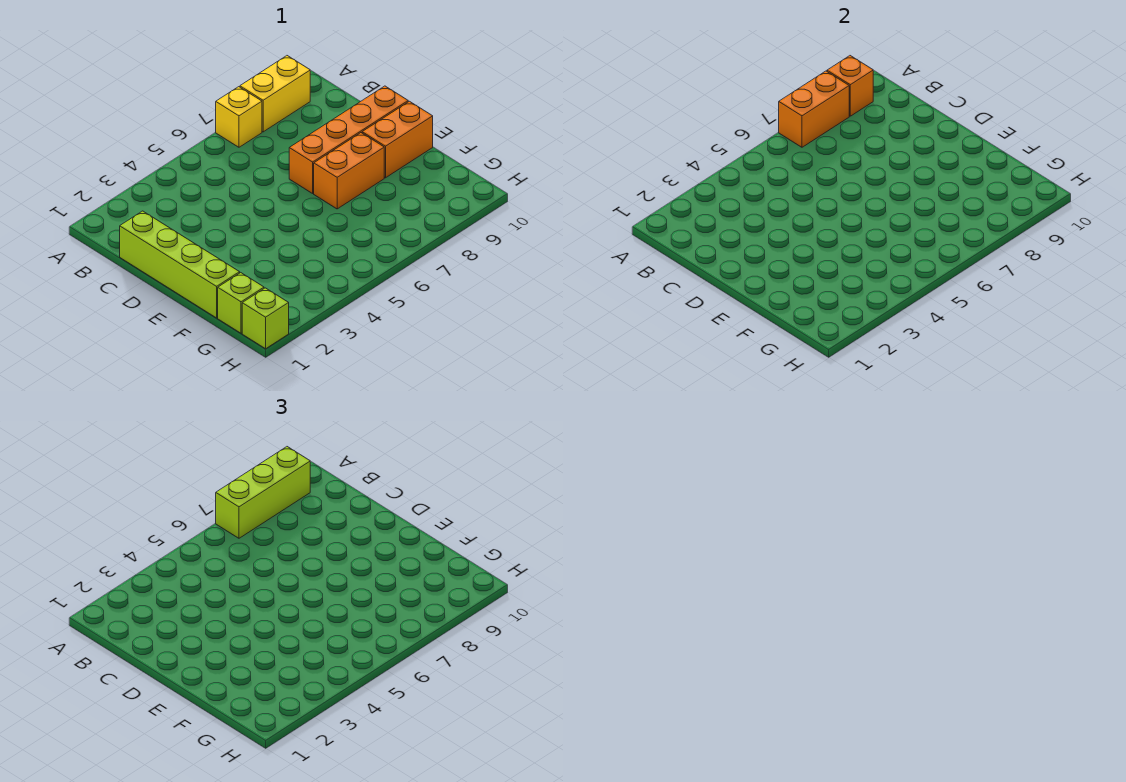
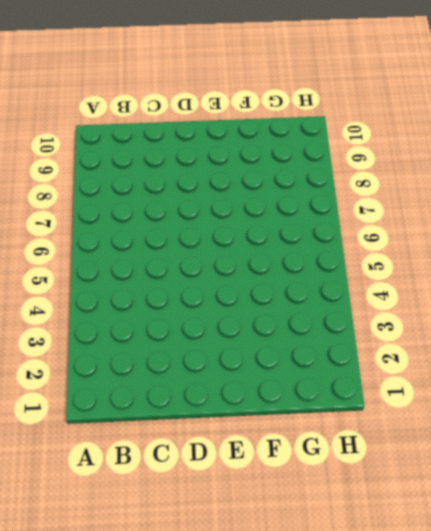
none -> yellow 1x1 brick [216,87,262,147]
none -> yellow 1x2 brick [240,56,310,132]

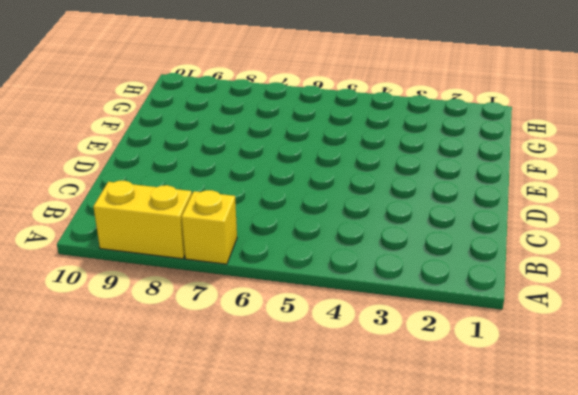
none -> lime 1x4 brick [120,211,240,318]
none -> orange 1x4 brick [289,86,408,193]

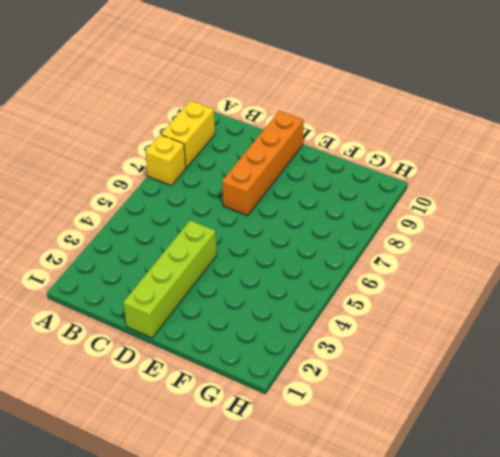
lime 1x4 brick [123,220,217,338] -> lime 1x4 brick turned to [120,211,240,318]
none -> orange 1x2 brick [314,133,384,209]
none -> orange 1x2 brick [362,101,433,178]

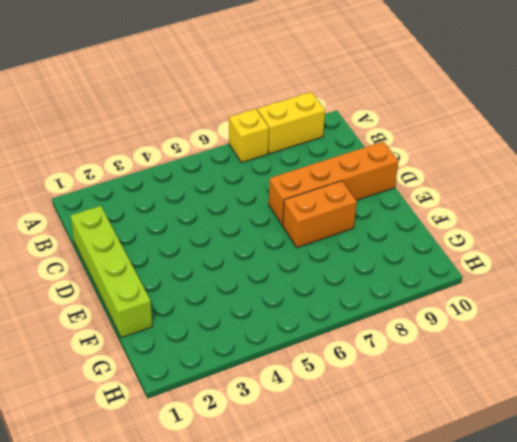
none -> orange 1x2 brick [362,101,433,178]
none -> lime 1x1 brick [218,273,264,333]

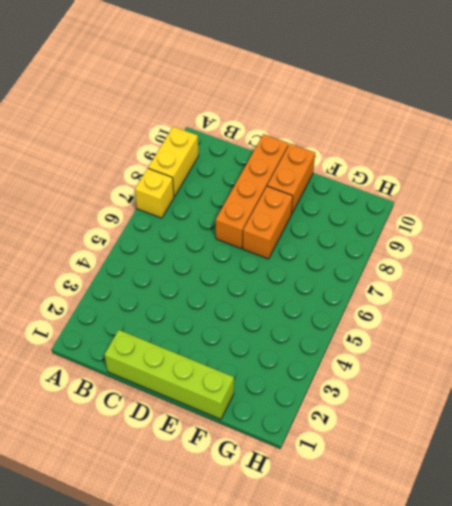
none -> lime 1x1 brick [218,273,264,333]
none -> lime 1x1 brick [242,288,289,349]

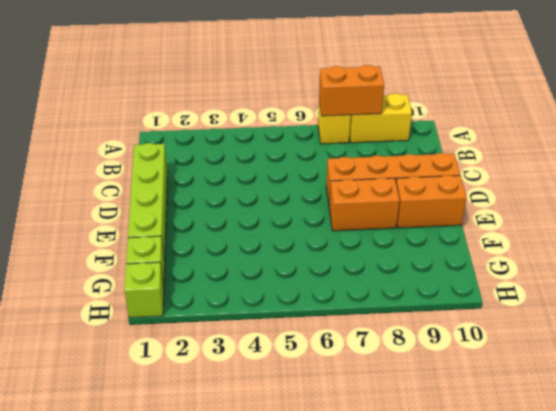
none -> orange 1x1 brick [827,56,873,116]
none -> lime 1x3 brick [216,447,310,538]

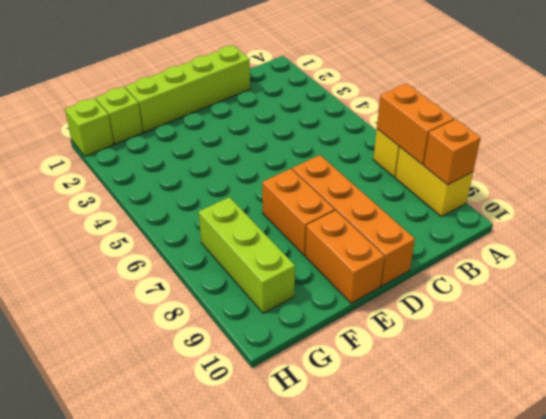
lime 1x3 brick [199,197,295,313] -> lime 1x3 brick moved to [216,447,310,538]

